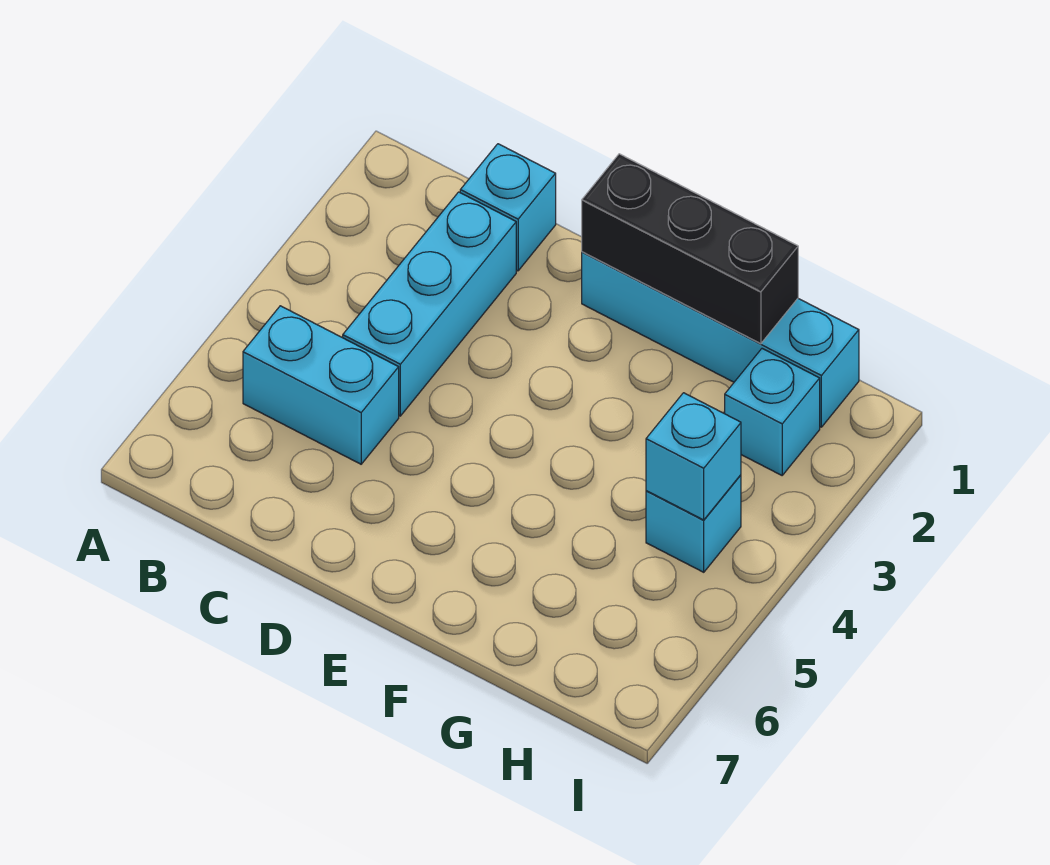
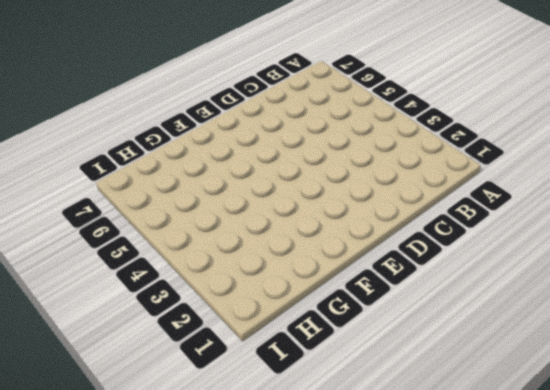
none -> cyan 1x2 brick [243,306,399,464]
none -> cyan 1x1 brick [460,144,556,271]

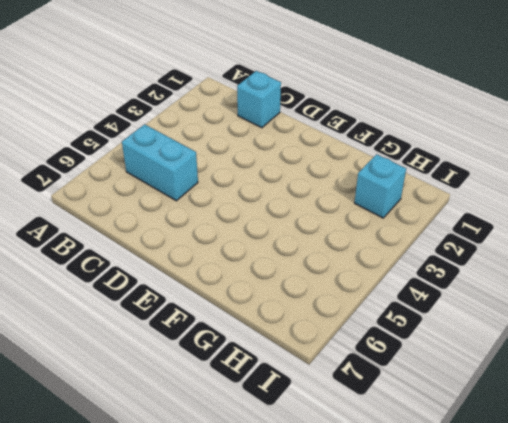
none -> cyan 1x3 brick [343,192,516,416]
none -> cyan 1x4 brick [582,252,859,427]

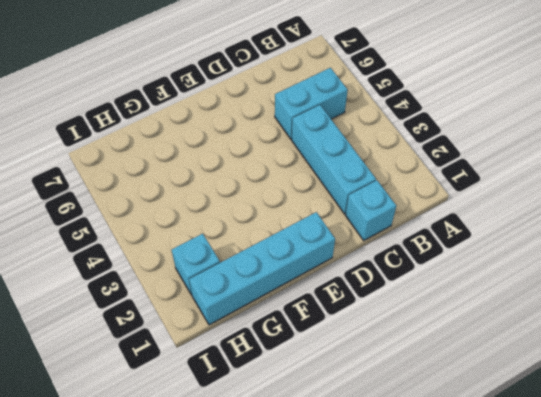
none -> cyan 1x1 brick [646,475,741,572]
none -> black 1x3 brick [582,154,798,344]

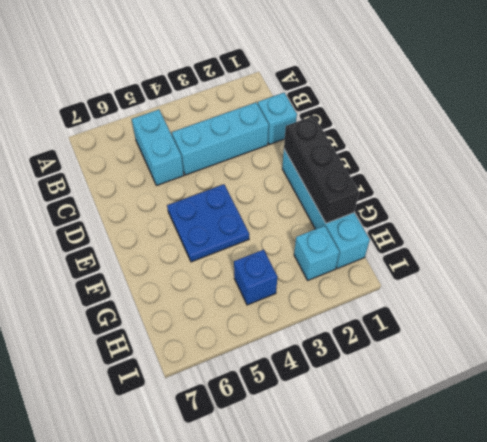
blue 2x2 plate [167,184,249,262] -> none
blue 1x1 brick [234,250,277,305] -> cyan 1x1 brick [646,475,741,572]
none -> cyan 1x1 brick [646,393,741,520]

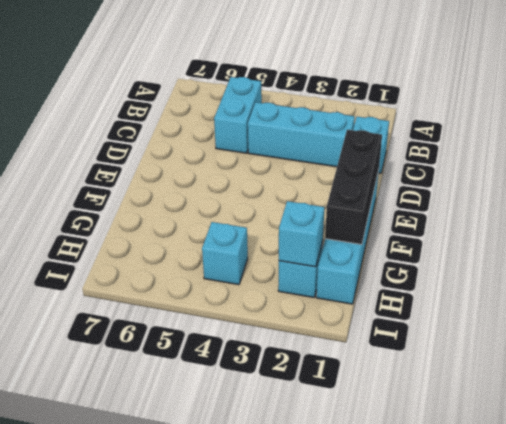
cyan 1x1 brick [279,201,324,267] -> cyan 1x1 brick moved to [646,393,741,520]

